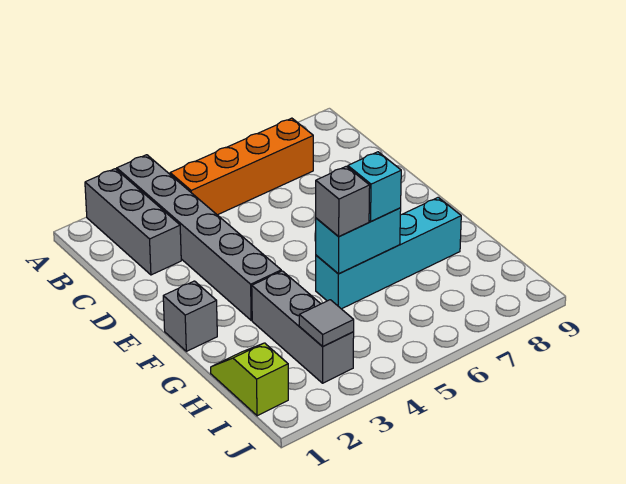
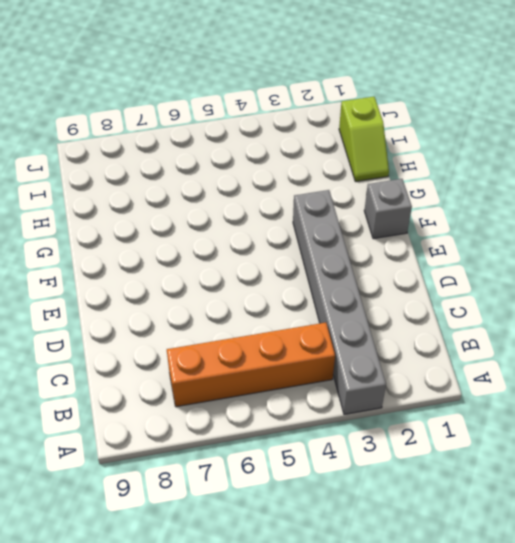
none -> grey 1x3 brick [85,169,181,275]
none -> grey 1x3 brick [252,271,354,383]

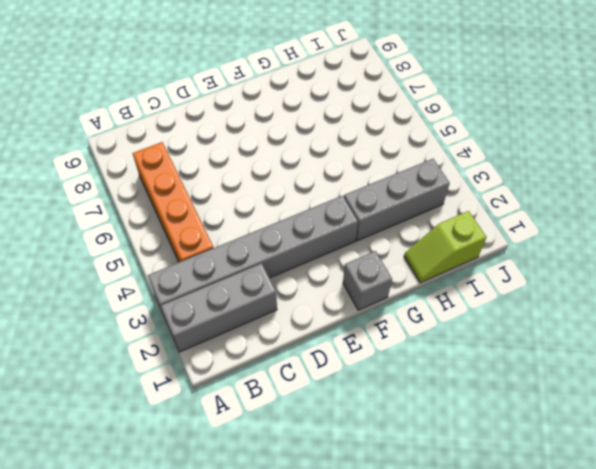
none -> cyan 1x4 brick [316,197,461,309]
none -> cyan 1x2 brick [316,208,401,274]

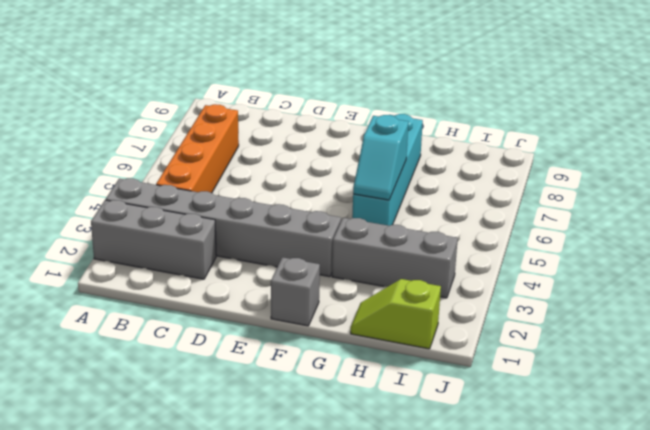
cyan 1x2 slope [353,115,408,200] -> cyan 1x2 brick [316,208,401,274]
none -> grey 1x1 tile [299,300,354,347]
none -> grey 1x1 brick [316,166,370,237]

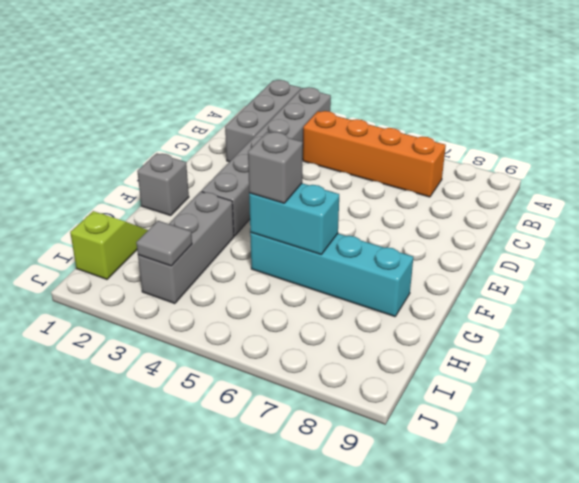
none -> cyan 1x1 brick [348,152,401,221]

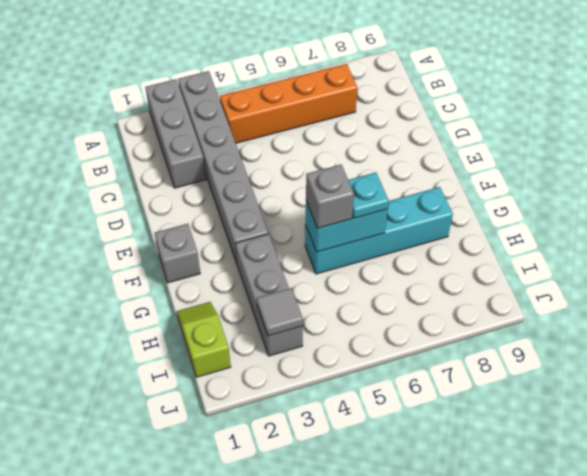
cyan 1x1 plate [348,172,389,218] -> cyan 1x1 brick [348,152,401,221]

